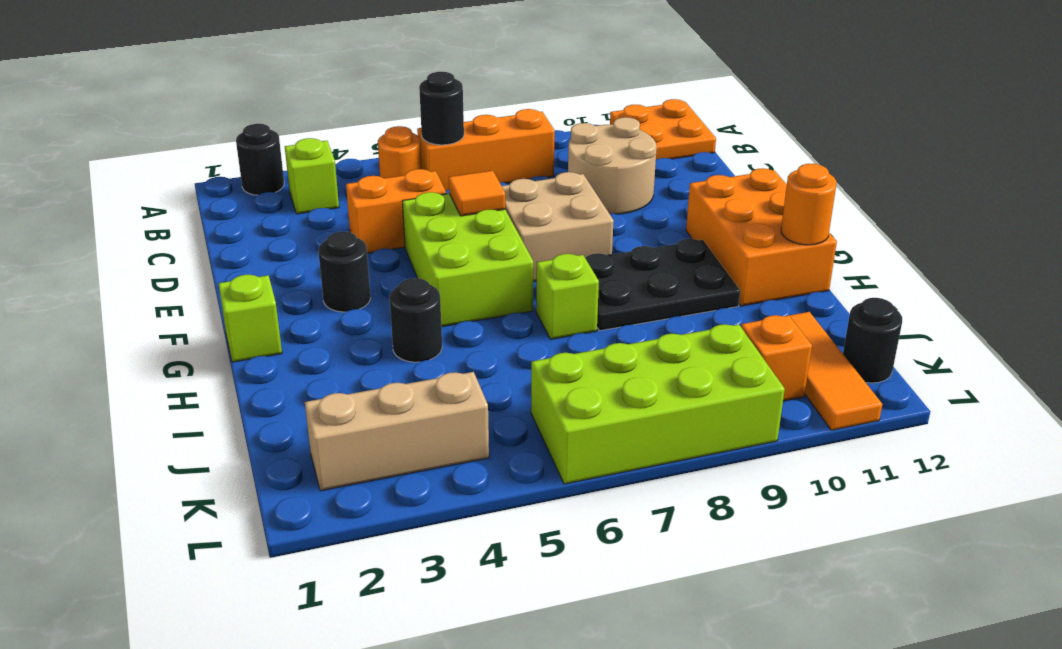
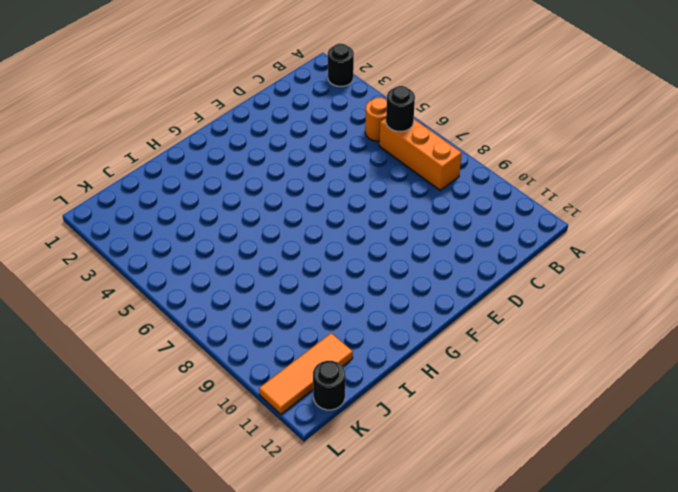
none -> orange 2x2 plate [610,99,716,159]
none -> lime 1x1 brick [285,138,339,214]
none -> tan 2x2 round brick [568,117,657,214]

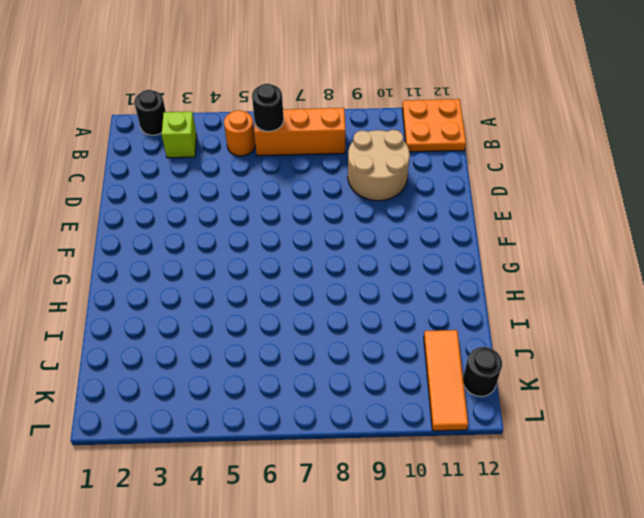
none -> orange 1x2 brick [346,169,447,253]
none -> lime 2x3 brick [402,192,533,327]
none -> tan 2x2 brick [502,172,614,282]

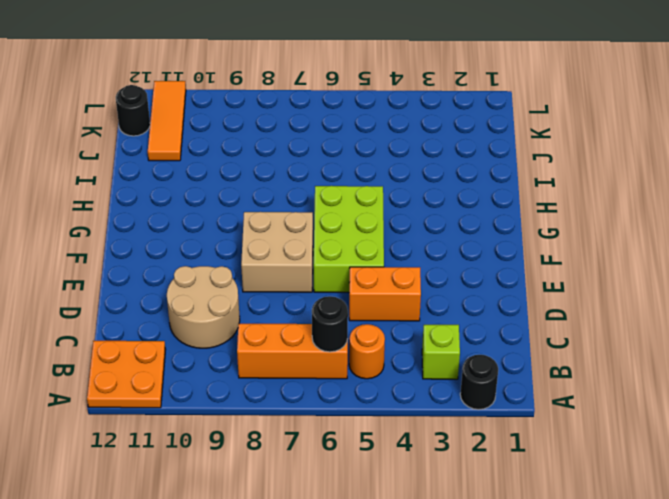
none -> black 1x1 round brick [318,232,371,312]
none -> orange 2x3 brick [686,168,837,306]
none -> lime 1x1 brick [218,275,282,362]

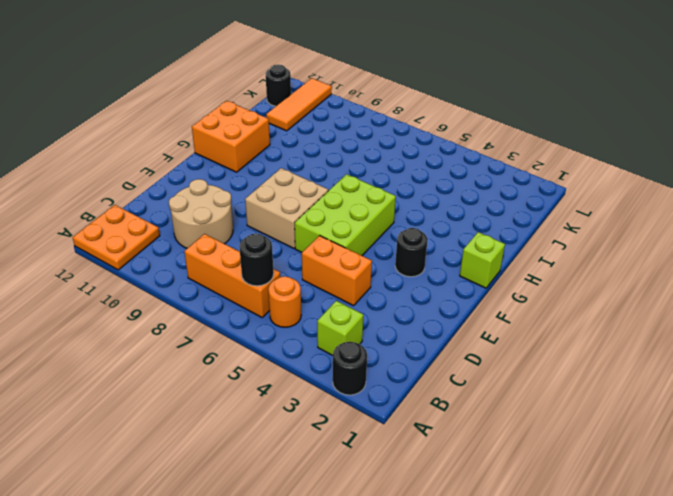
orange 2x2 brick [192,101,270,172] -> orange 2x3 brick [686,168,837,306]
none -> black 2x3 plate [585,239,740,331]
none -> black 1x1 round brick [389,278,442,362]
none -> lime 1x1 brick [536,254,599,339]

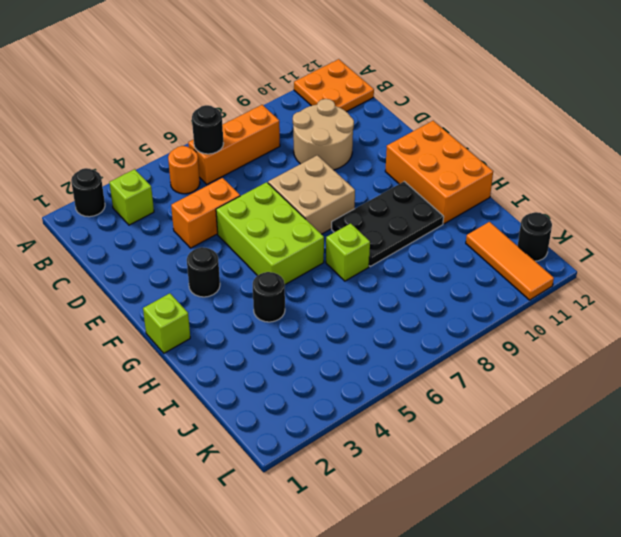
none -> tan 1x3 brick [305,372,489,491]
none -> lime 2x4 brick [531,324,785,484]
none -> orange 1x1 brick [741,315,812,401]

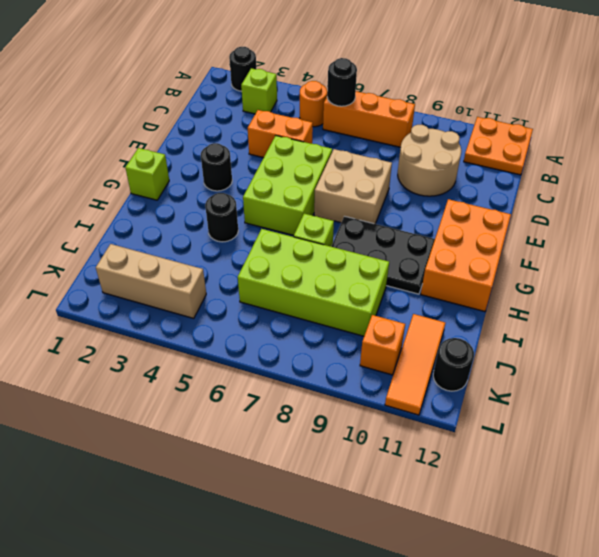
lime 2x4 brick [238,229,389,336] -> lime 2x4 brick moved to [531,324,785,484]
none -> orange 1x1 tile [449,171,505,216]
none -> orange 1x1 round brick [781,164,836,245]

